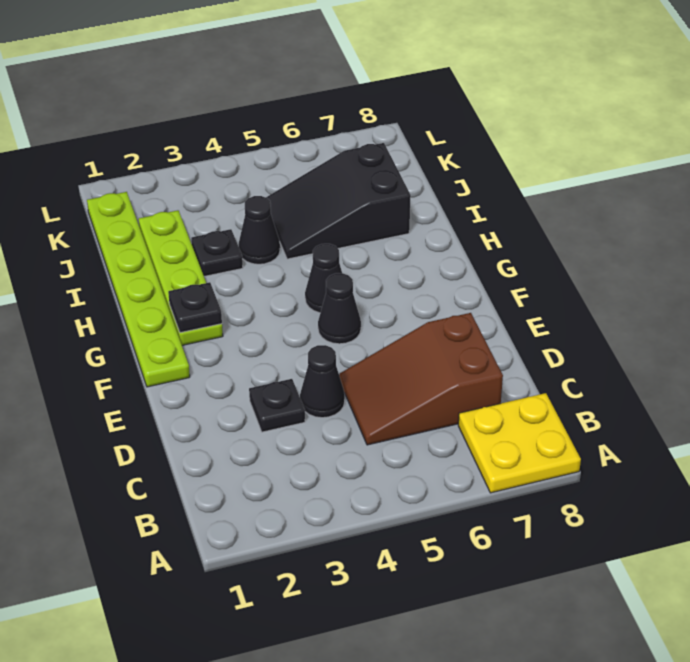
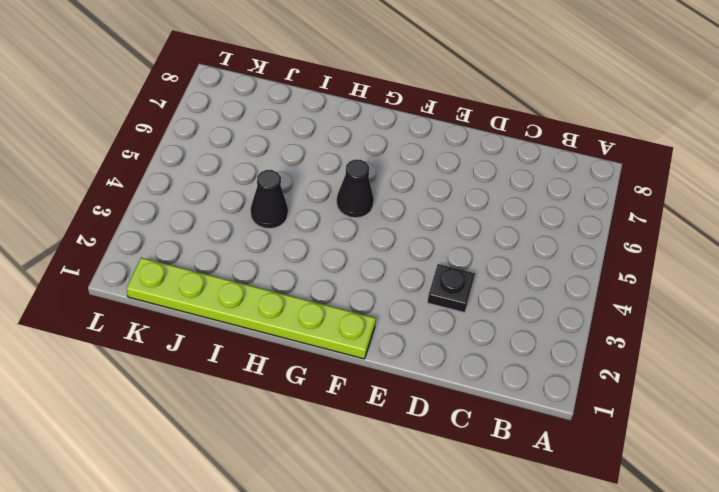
none -> yellow 2x2 plate [458,393,581,493]
none -> brown 2x3 slope [339,313,503,445]
none -> black 1x1 cone [300,345,345,418]

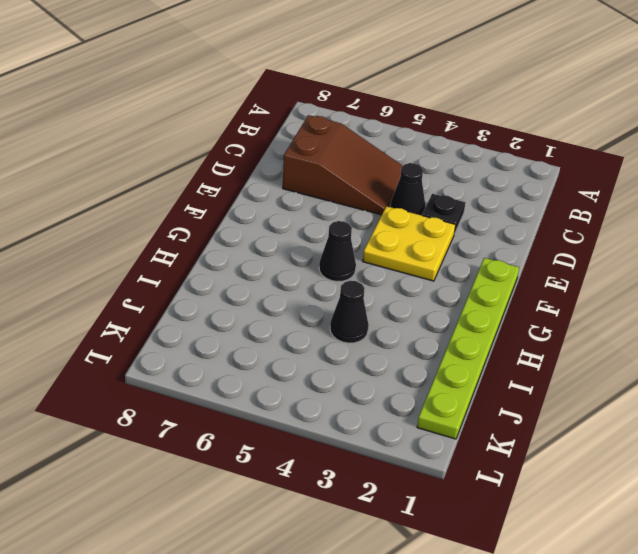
yellow 2x2 plate [363,206,456,281] -> yellow 2x2 plate moved to [458,393,581,493]
none -> black 1x1 cone [318,273,361,344]
none -> lime 1x4 plate [139,210,223,345]
none -> black 1x1 plate [191,229,243,276]

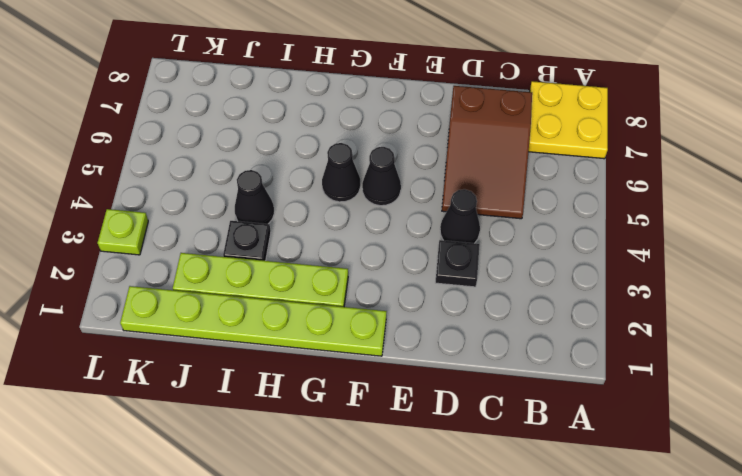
lime 1x1 plate [98,209,148,255] -> none
none -> black 2x3 slope [266,143,411,259]
none -> black 1x1 plate [168,282,222,333]

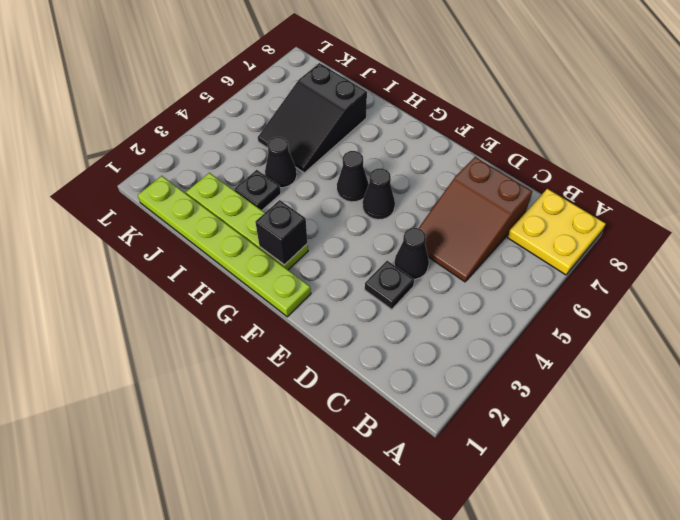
black 1x1 brick [255,200,308,265] -> black 1x1 plate [168,282,222,333]

